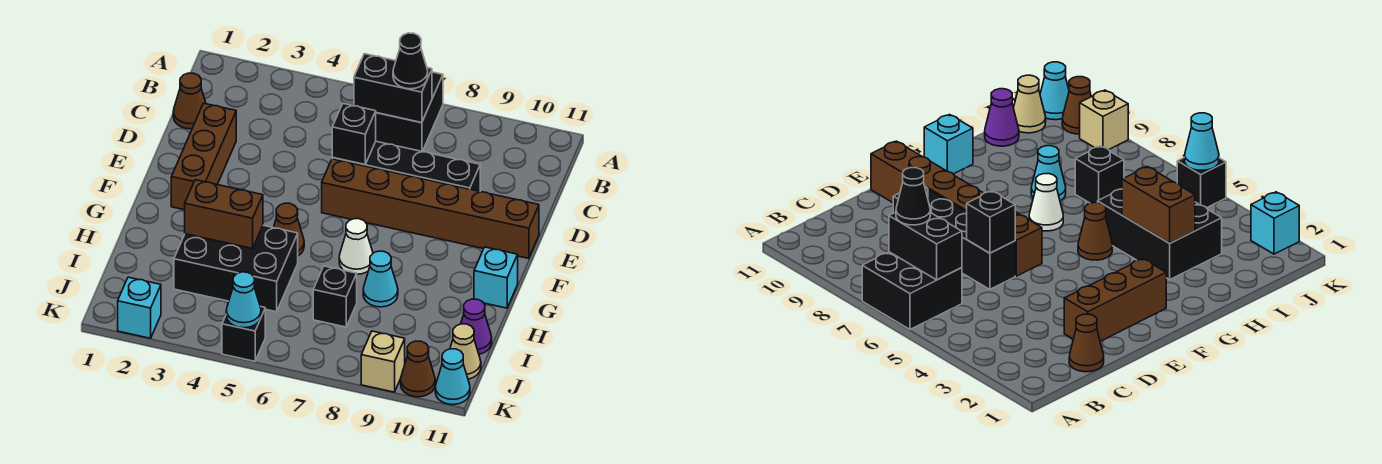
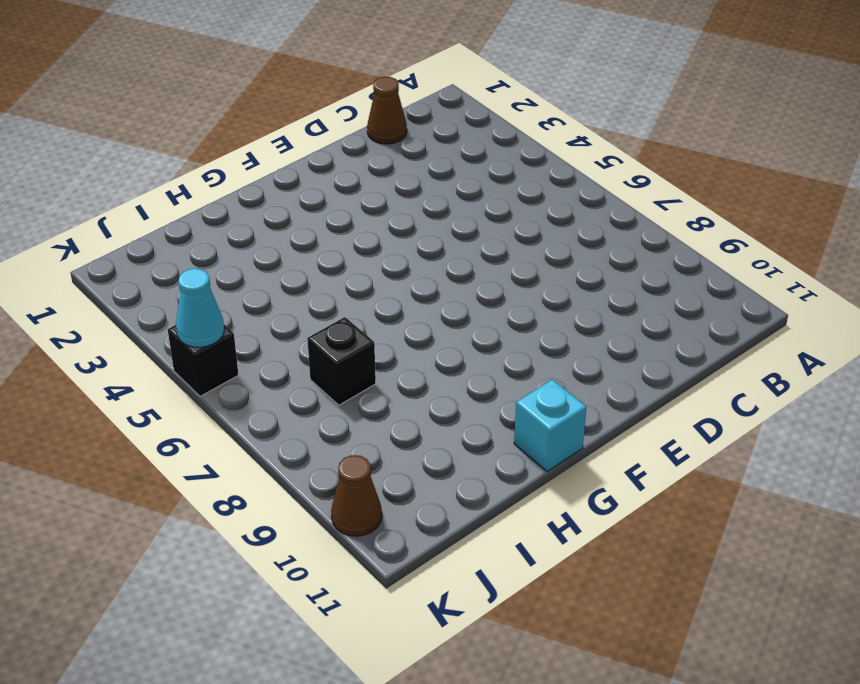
none -> black 2x2 brick [376,72,443,152]
none -> brown 1x3 brick [171,103,236,210]
none -> black 1x4 brick [332,141,480,191]

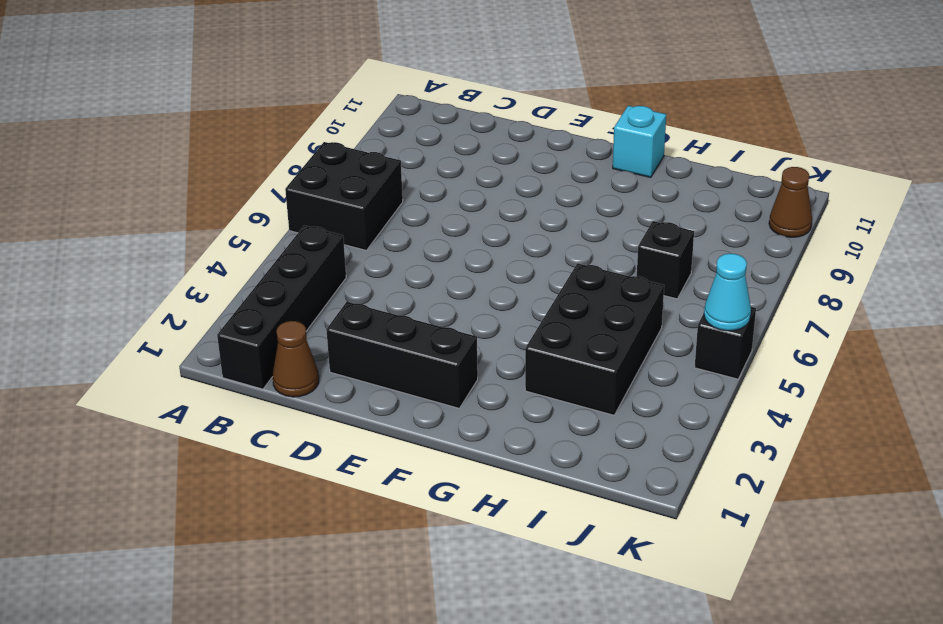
black 1x4 brick [217,225,346,389] -> black 1x4 brick moved to [332,141,480,191]
black 1x3 brick [326,302,478,408] -> brown 1x3 brick [171,103,236,210]
none -> brown 1x6 brick [322,159,539,259]
none -> brown 1x1 cone [273,203,304,256]
none -> white 1x1 cone [339,219,373,274]

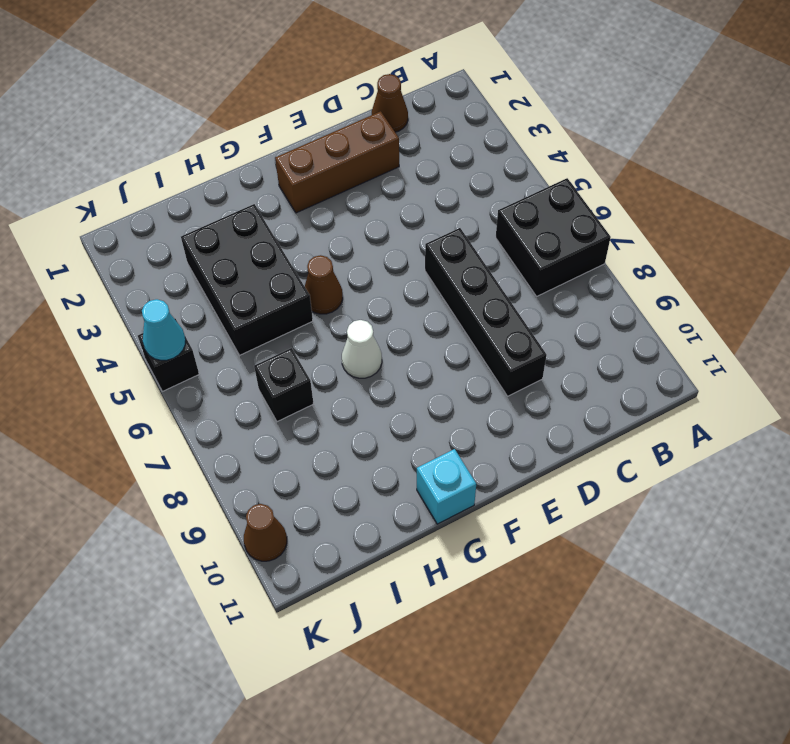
none -> brown 1x6 brick [322,159,539,259]
none -> cyan 1x1 cone [363,251,398,307]
none -> purple 1x1 cone [461,299,492,354]

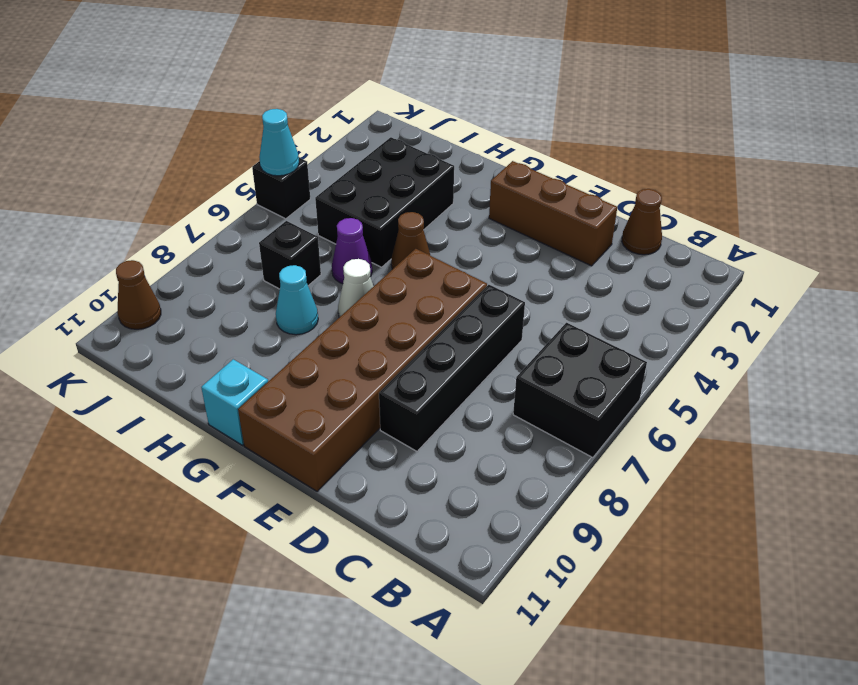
brown 2x6 brick [238,249,487,491] -> brown 1x6 brick [322,159,539,259]
purple 1x1 cone [332,218,372,284] -> purple 1x1 cone moved to [461,299,492,354]
none -> tan 1x1 cone [450,324,481,379]
none -> cyan 1x1 brick [118,277,161,338]
none -> tan 1x1 brick [361,331,405,392]

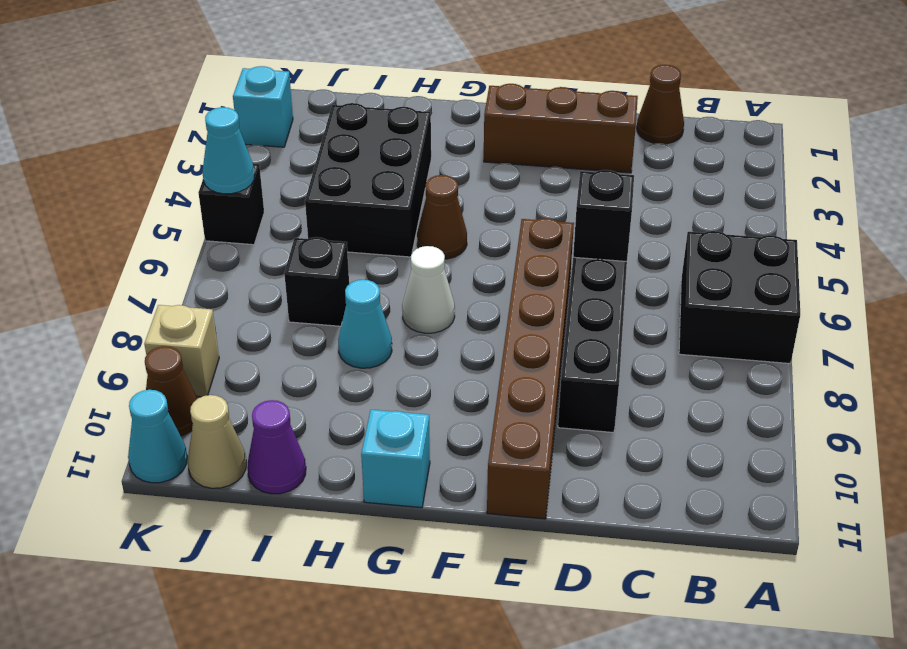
none -> black 1x2 brick [354,54,432,123]
none -> brown 1x2 brick [185,180,263,249]
none -> black 1x1 cone [393,33,428,89]

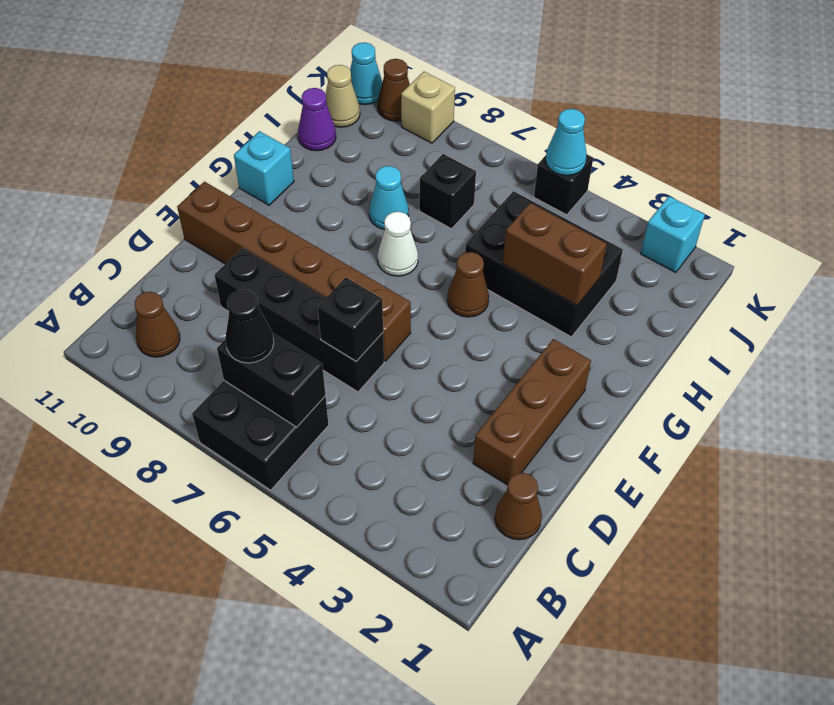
brown 1x1 cone [135,292,180,357] -> none

